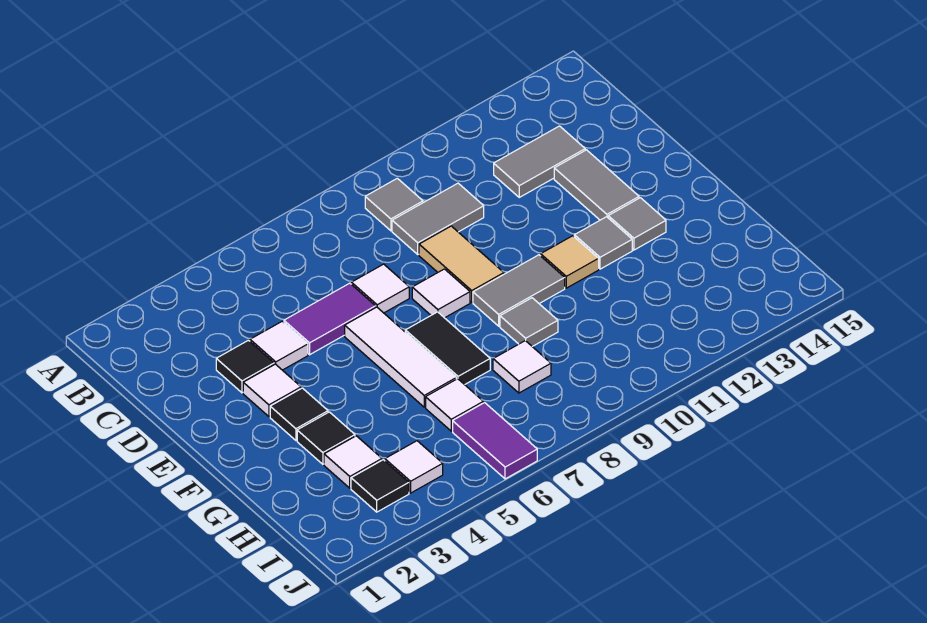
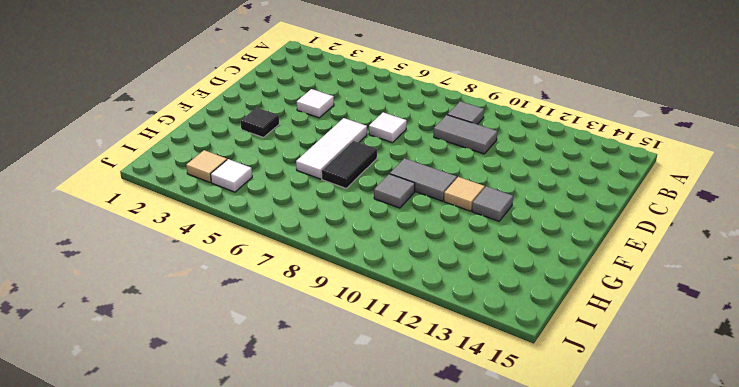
tan 1x1 tile [186,150,227,182] -> black 1x1 tile [351,460,409,512]
none -> grey 1x2 tile [494,126,585,197]
none -> black 1x1 tile [216,340,274,393]
none -> purple 1x2 tile [284,283,376,355]

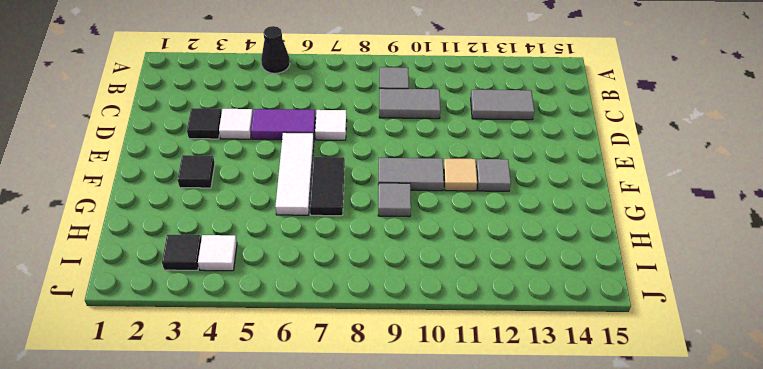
black 1x1 cone [261,26,290,73] -> none
none -> tan 1x2 tile [419,226,504,302]
none -> grey 1x2 tile [554,150,639,220]
none -> white 1x1 tile [243,364,301,417]

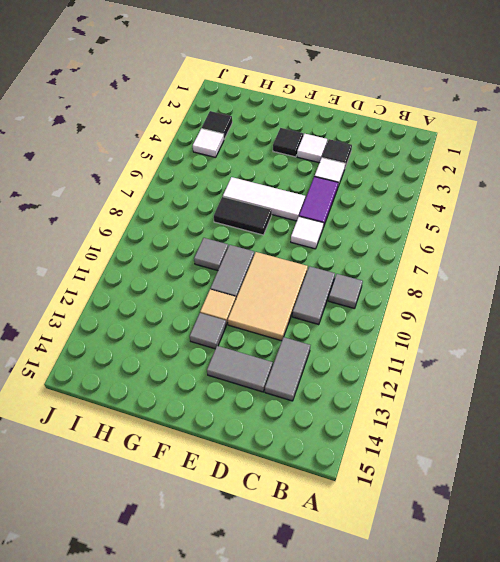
tan 2x3 tile [228,252,308,341] -> tan 1x2 tile [419,226,504,302]
none -> white 1x1 tile [412,269,470,318]
none -> grey 1x1 tile [608,198,666,250]
none -> black 1x1 tile [297,412,355,464]

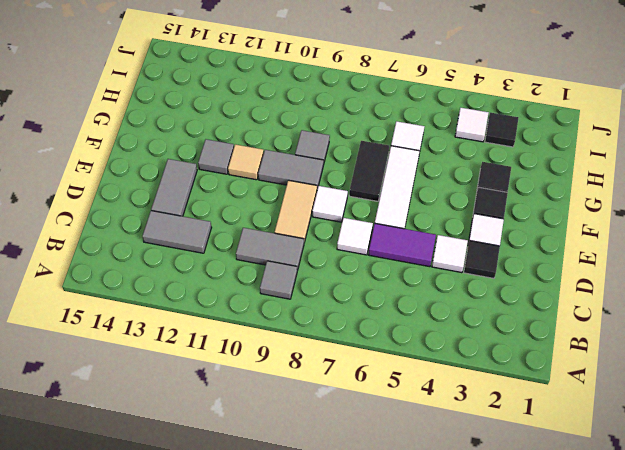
none -> grey 1x1 tile [608,198,666,250]
none -> white 1x1 tile [324,436,382,488]
none -> white 1x1 tile [493,341,551,393]

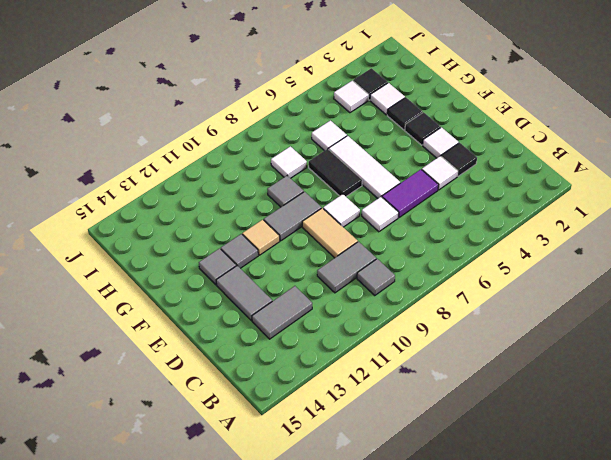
none -> purple 1x2 tile [453,403,537,479]

